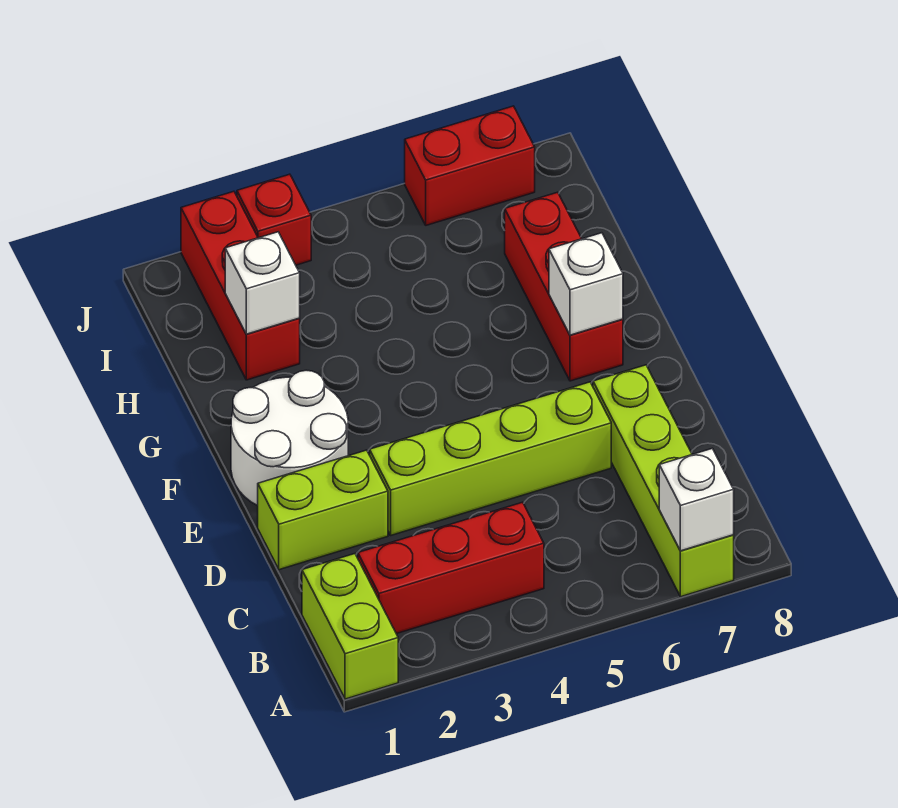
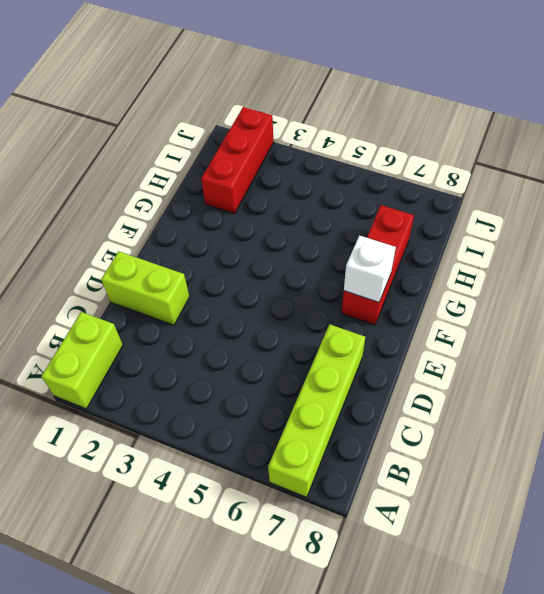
none -> red 1x3 brick [358,502,544,634]
none -> lime 1x4 brick [370,382,611,535]
none -> white 2x2 round brick [231,370,348,506]

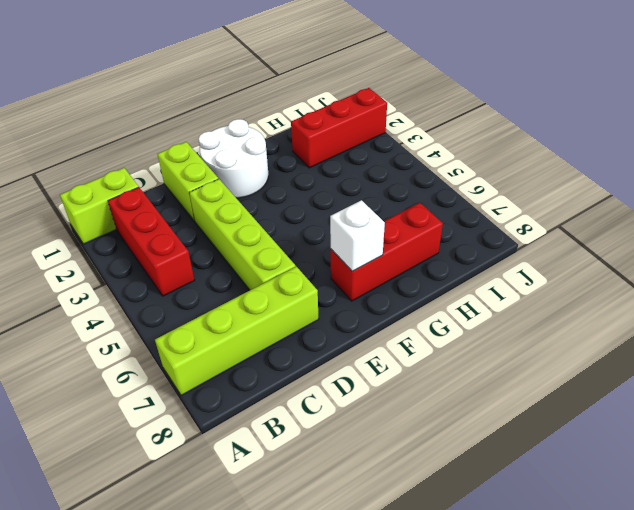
none -> red 1x1 brick [237,174,311,265]
none -> red 1x2 brick [405,106,535,225]
none -> white 1x1 brick [659,448,734,551]

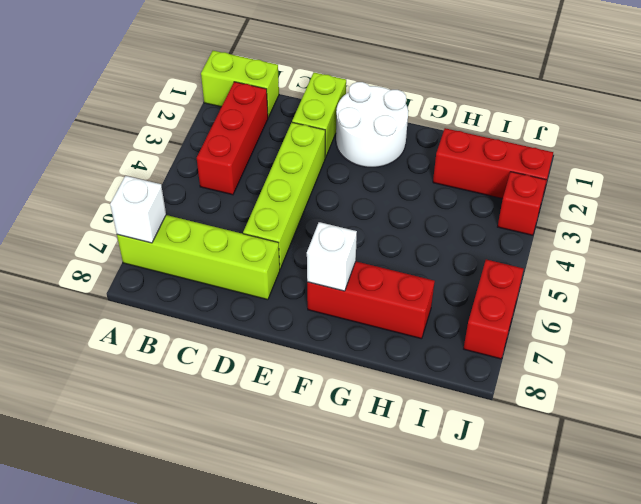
none -> white 1x1 brick [225,232,300,334]

